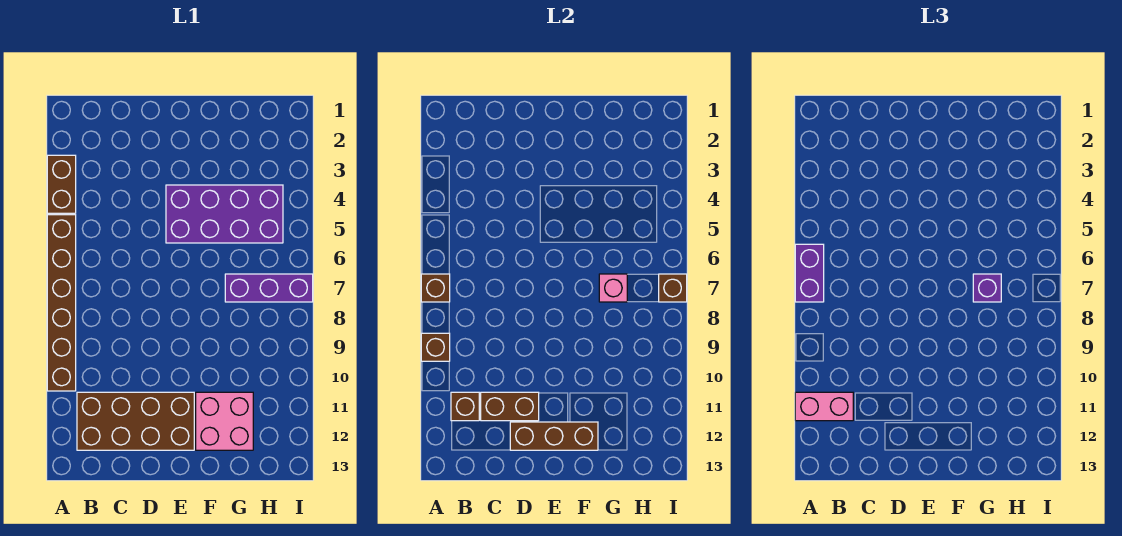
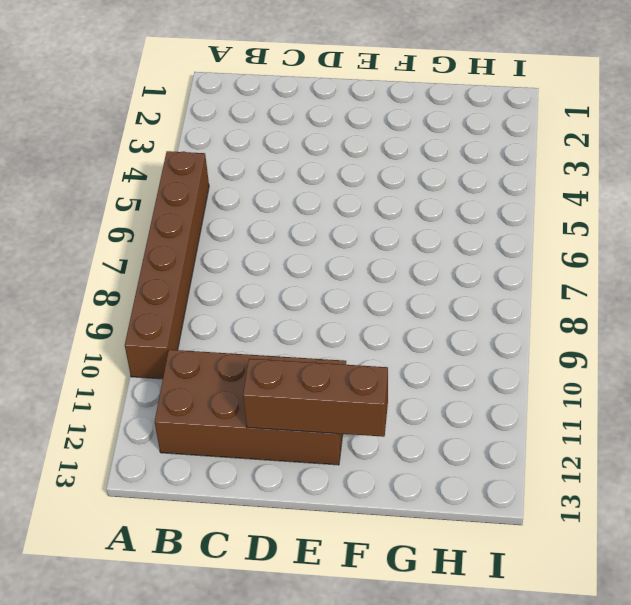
none -> brown 1x2 brick [47,155,76,213]
none -> purple 2x4 brick [166,185,283,243]
none -> pink 2x2 brick [196,392,253,450]

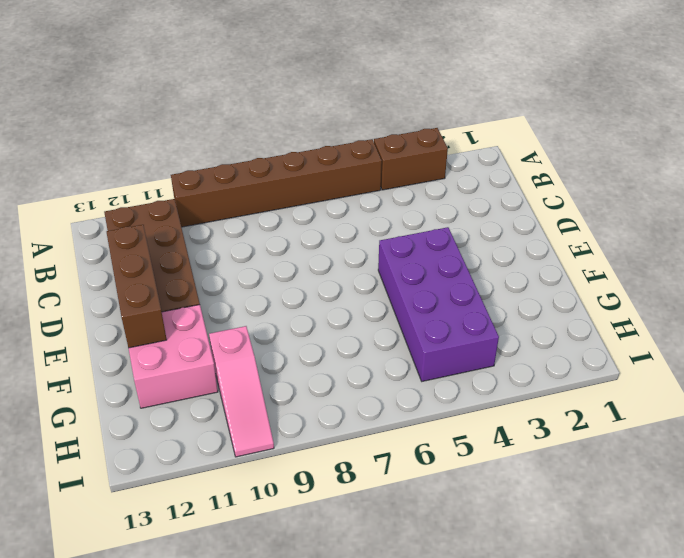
pink 1x3 slope [209,326,274,457] -> none
none -> purple 1x3 brick [225,274,313,302]
none -> brown 1x1 brick [421,274,450,302]
none -> brown 1x1 brick [421,333,450,361]

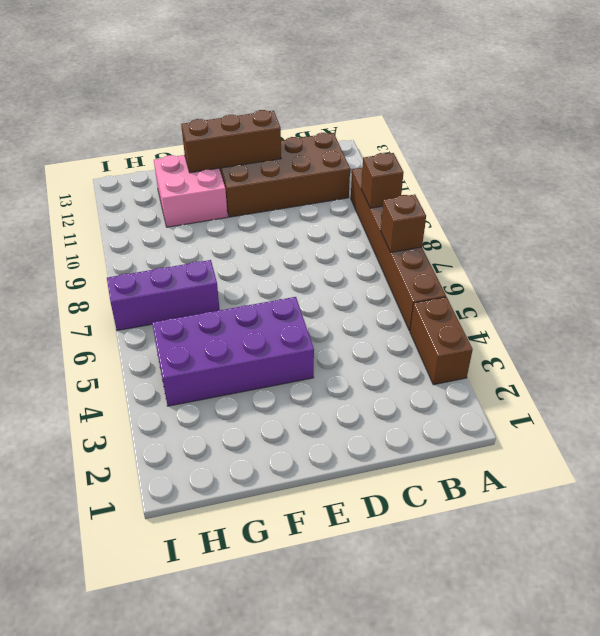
none -> brown 1x1 brick [451,392,479,421]
none -> brown 1x2 brick [481,392,539,421]
none -> pink 1x1 brick [599,274,627,302]

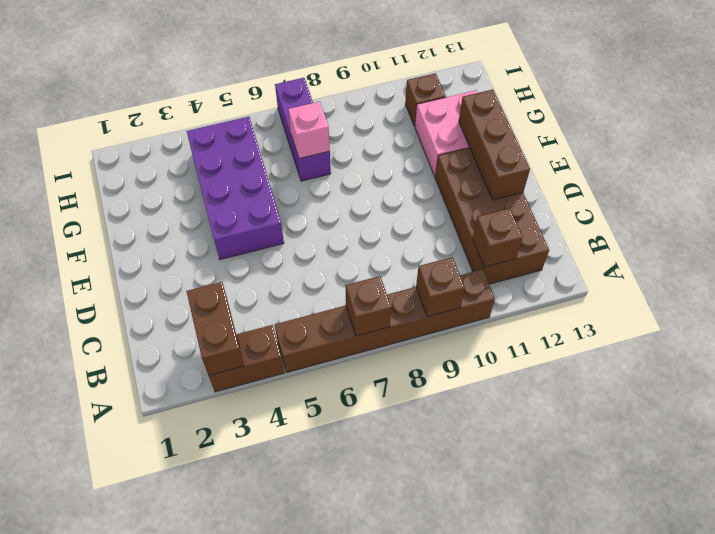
brown 1x2 brick [186,282,244,375] -> brown 1x2 brick moved to [481,392,539,421]
brown 1x1 brick [405,73,446,127] -> brown 1x1 brick moved to [659,274,687,302]
none -> purple 1x2 brick [795,244,824,302]
none -> pink 1x2 brick [795,392,853,421]
none -> purple 1x1 brick [973,274,1001,302]

